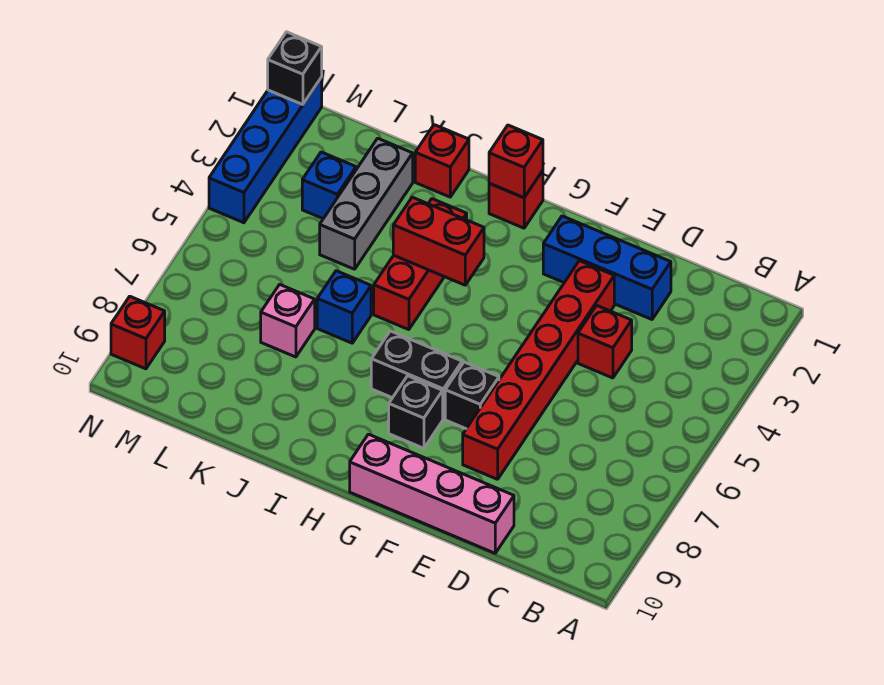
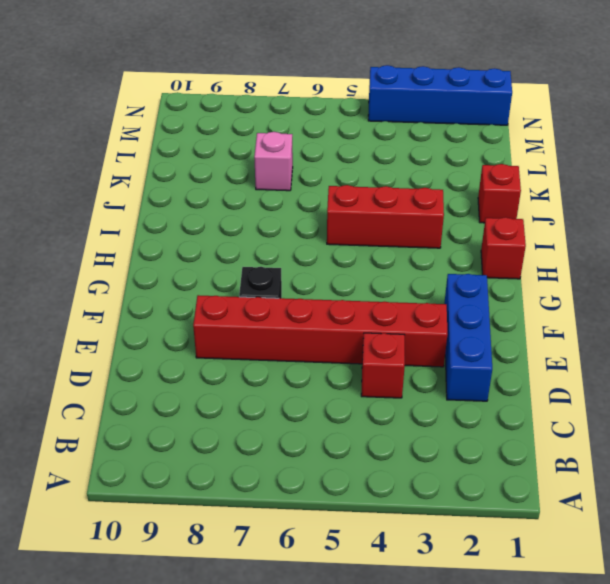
none -> pink 1x4 brick [350,434,514,553]
none -> black 1x2 brick [371,331,462,419]
none -> black 1x1 brick [389,376,443,448]

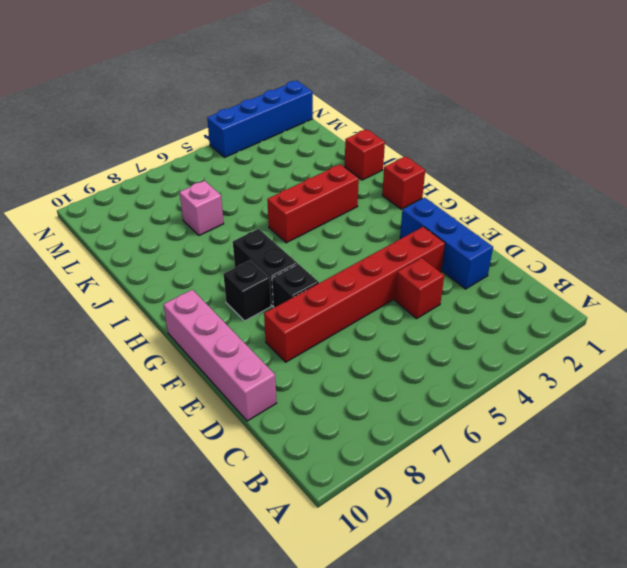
none -> blue 1x1 brick [317,271,371,343]
none -> grey 1x3 brick [320,138,413,269]
none -> blue 1x1 brick [302,152,356,219]

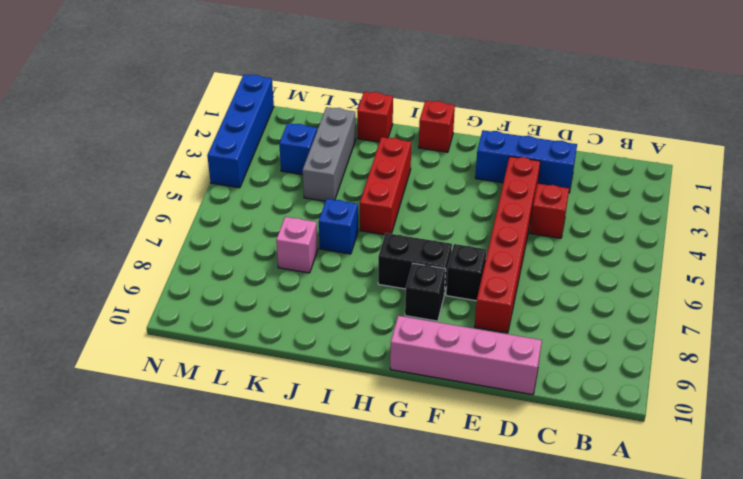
none -> red 1x1 brick [111,296,165,369]
none -> red 1x1 brick [489,125,543,198]
none -> red 1x2 brick [393,197,484,285]

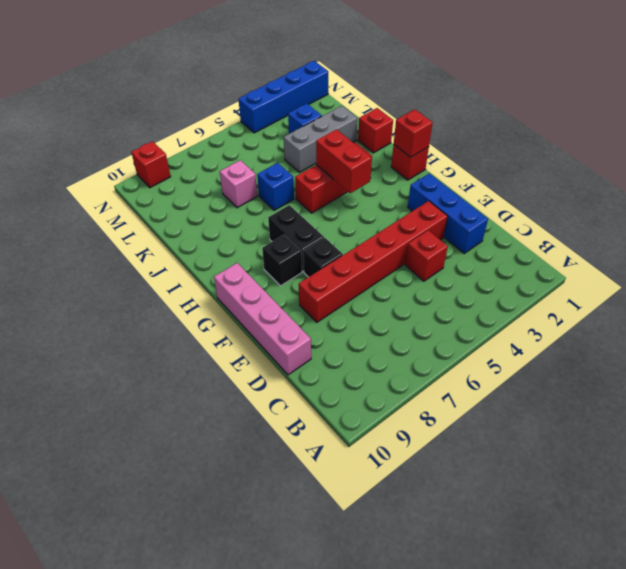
none -> black 1x1 brick [268,32,322,105]

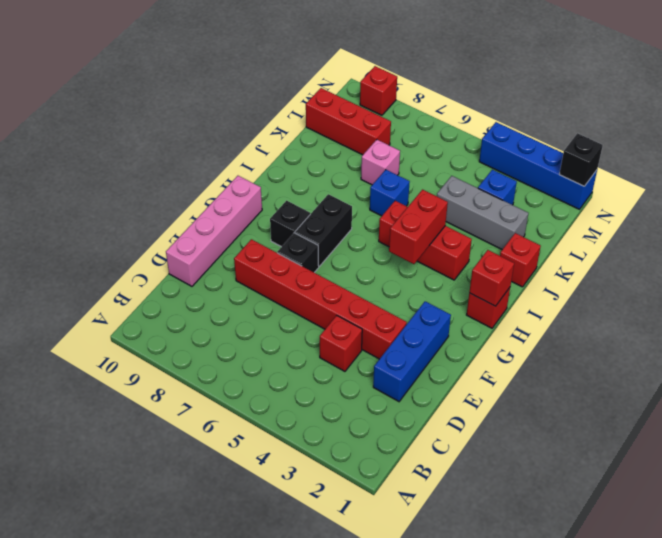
red 1x3 brick [306,88,391,155] -> none

